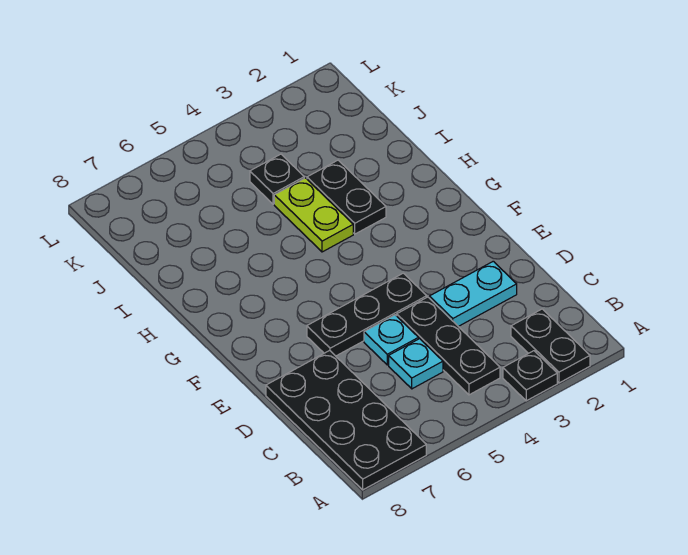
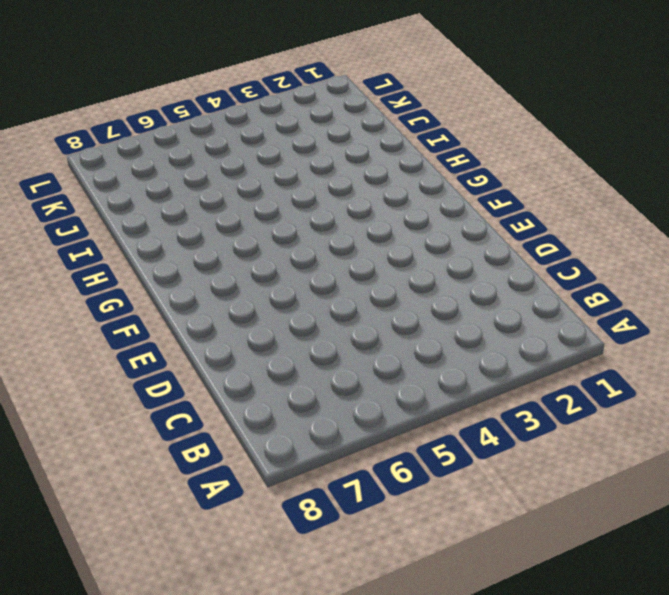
none -> black 1x2 plate [511,309,590,383]
none -> black 1x1 plate [503,351,557,401]

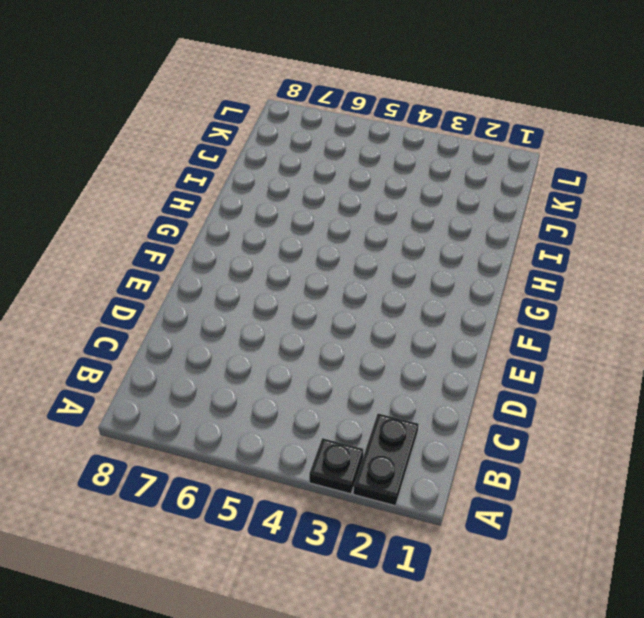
none -> black 2x4 plate [266,350,426,490]
none -> black 1x3 plate [397,297,500,395]

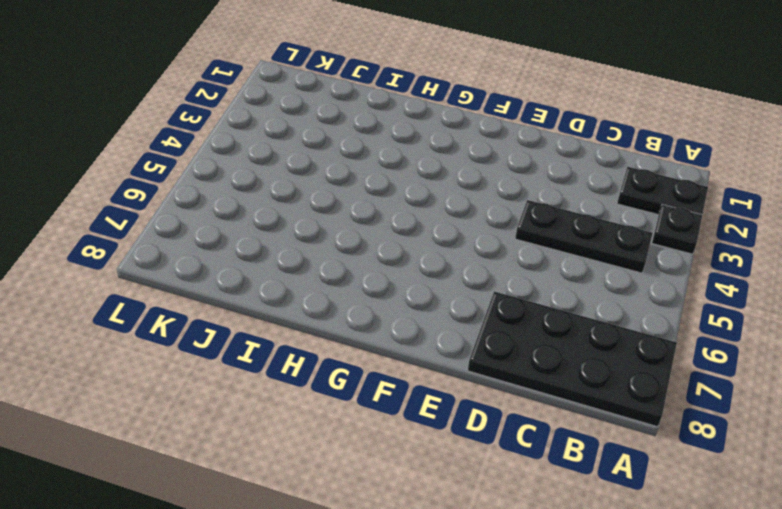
none -> cyan 1x1 plate [389,339,443,389]
none -> cyan 1x2 plate [429,261,517,326]

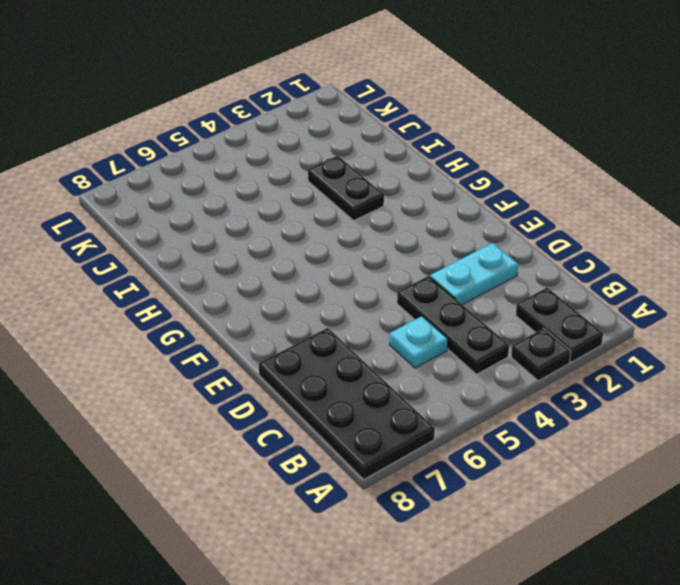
none -> cyan 1x1 plate [364,315,418,365]
none -> black 1x3 plate [307,273,427,356]

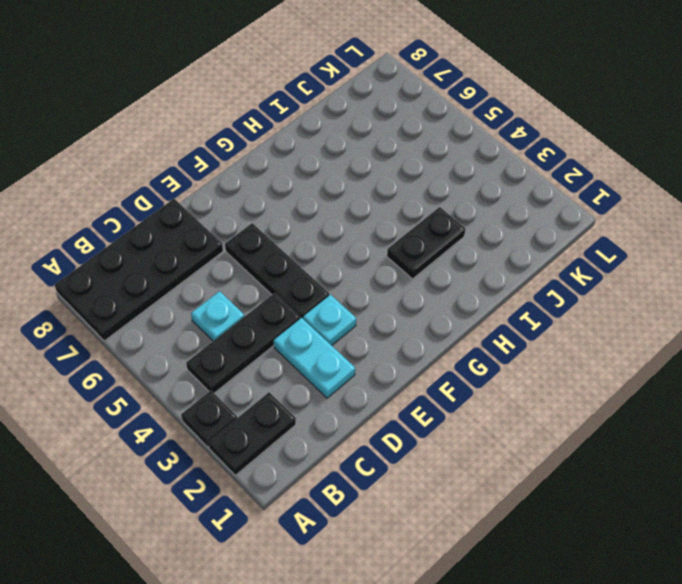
cyan 1x1 plate [303,295,356,345] -> cyan 1x1 plate moved to [364,315,418,365]
none -> lime 1x2 plate [274,178,353,252]
none -> black 1x1 plate [250,154,304,204]

